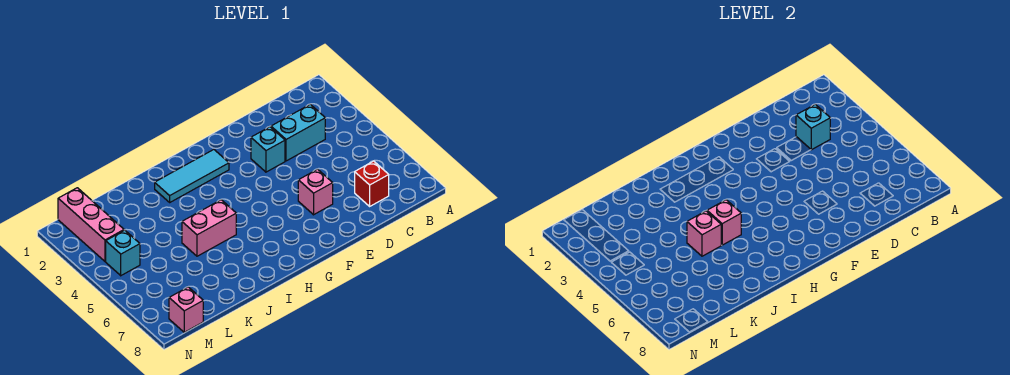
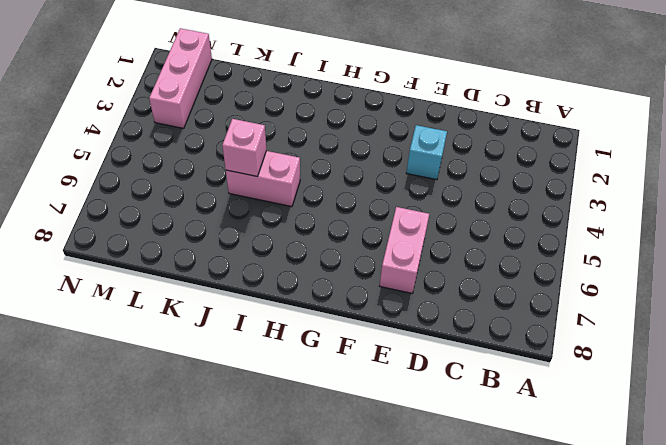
pink 1x2 brick [380,207,429,293] -> pink 1x1 brick [298,169,333,215]
none -> cyan 1x2 brick [271,104,325,161]
none -> red 1x1 brick [355,161,389,206]
none -> cyan 1x3 tile [155,150,229,202]

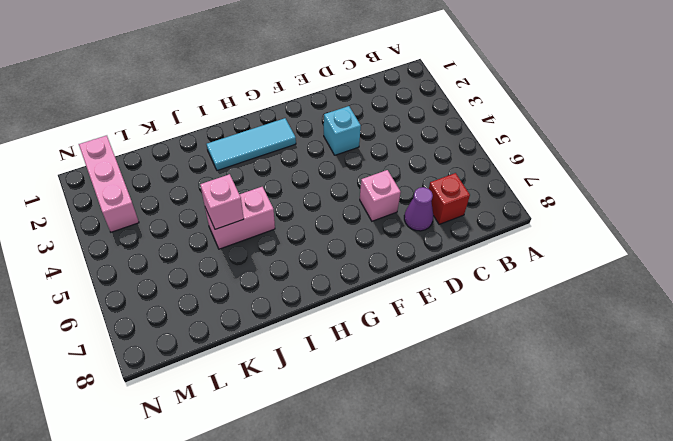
purple 1x1 cone [404,187,433,231] -> none
none -> cyan 1x2 brick [271,104,325,161]
none -> cyan 1x1 brick [106,230,140,276]
none -> pink 1x1 brick [169,287,203,332]

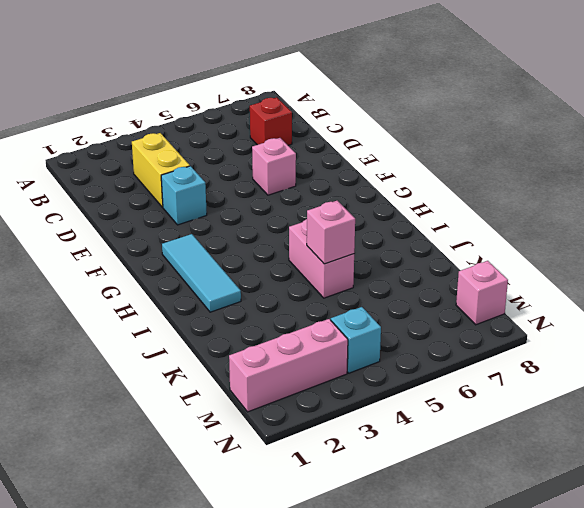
yellow 1x2 brick [132,133,190,207] -> cyan 1x2 brick [271,104,325,161]
none -> cyan 1x1 brick [796,104,830,150]
none -> pink 1x1 brick [707,200,741,245]

